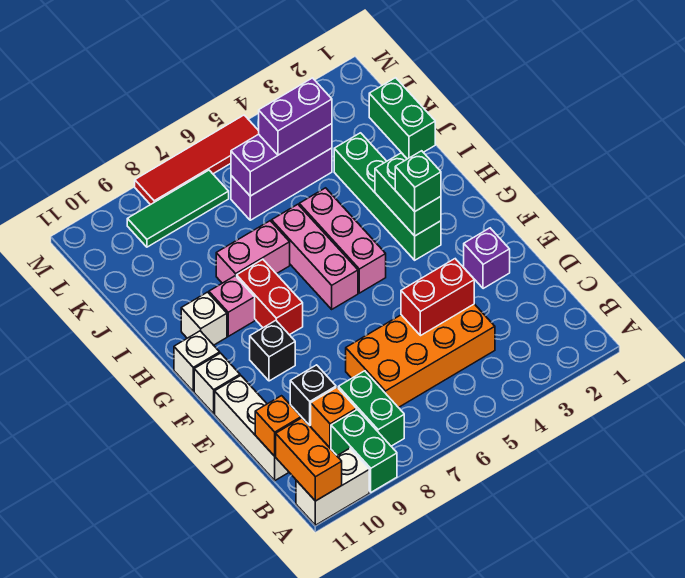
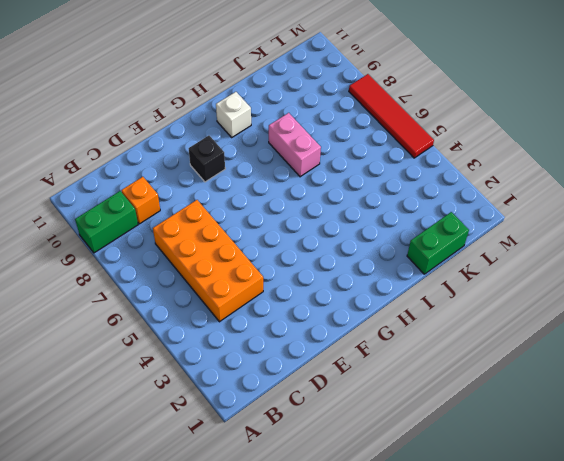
none -> white 1x2 brick [296,448,369,525]
none -> green 1x2 brick [338,371,404,446]
none -> white 1x3 brick [215,376,289,481]

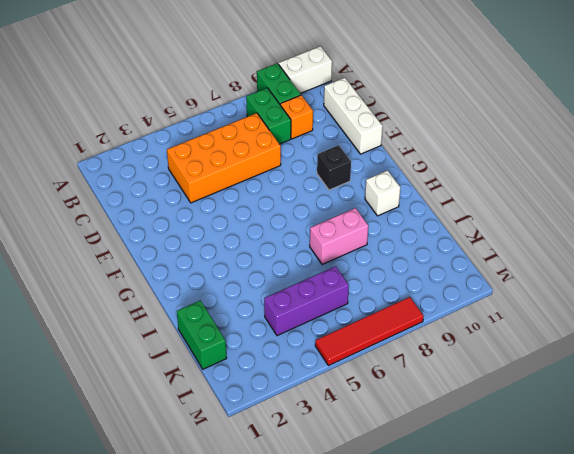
none -> black 1x1 brick [290,365,336,426]
none -> purple 1x1 brick [464,228,510,289]
none -> white 1x1 brick [194,353,240,414]

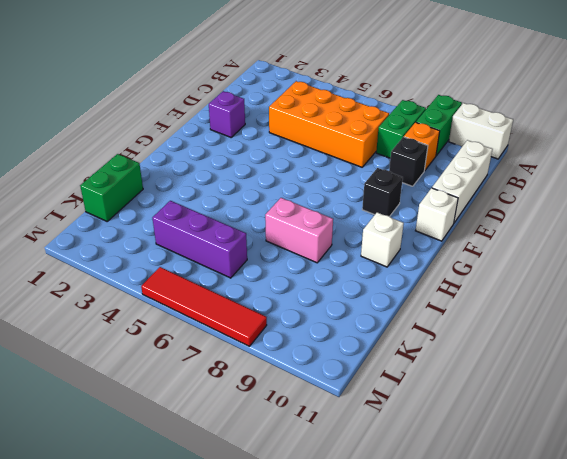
none -> green 1x4 brick [334,133,441,260]
none -> pink 1x3 brick [299,188,386,293]
none -> pink 1x3 brick [272,204,358,309]

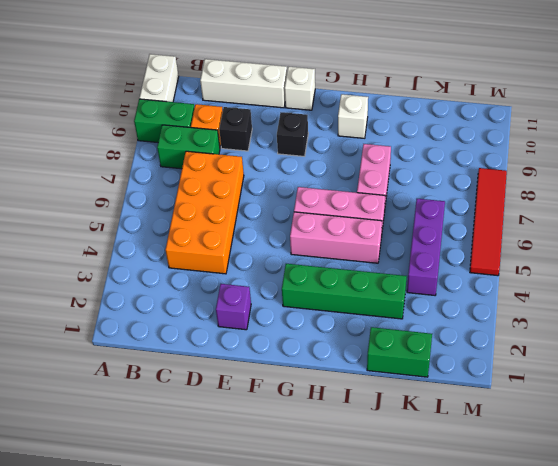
none -> red 1x2 brick [237,259,303,335]
none -> white 1x1 brick [174,331,220,391]
none -> pink 1x1 brick [209,276,255,336]

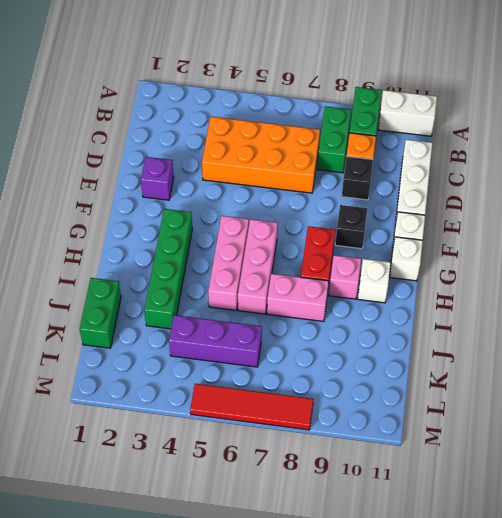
none -> green 1x3 tile [127,170,229,247]
none -> orange 1x2 brick [276,418,342,501]
none -> orange 1x1 brick [255,396,301,456]

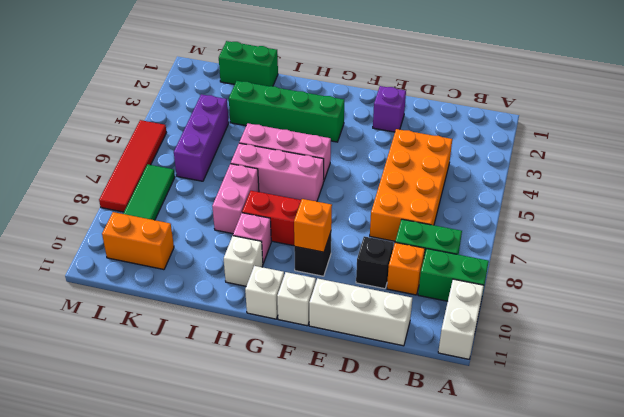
orange 1x1 brick [294,199,332,252] -> orange 1x1 brick moved to [255,396,301,456]
orange 1x2 brick [102,212,174,270] -> orange 1x2 brick moved to [276,418,342,501]
none -> red 1x2 brick [401,259,474,336]
none -> green 1x2 brick [375,153,441,236]
none -> purple 1x3 brick [231,124,332,196]

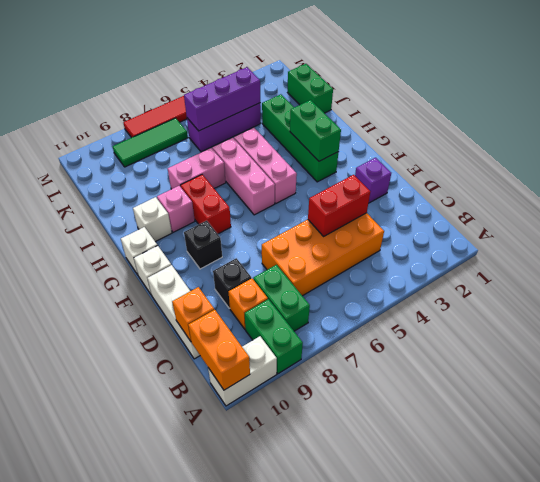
none -> green 1x1 brick [395,151,441,211]
none -> purple 1x2 brick [259,78,332,155]

